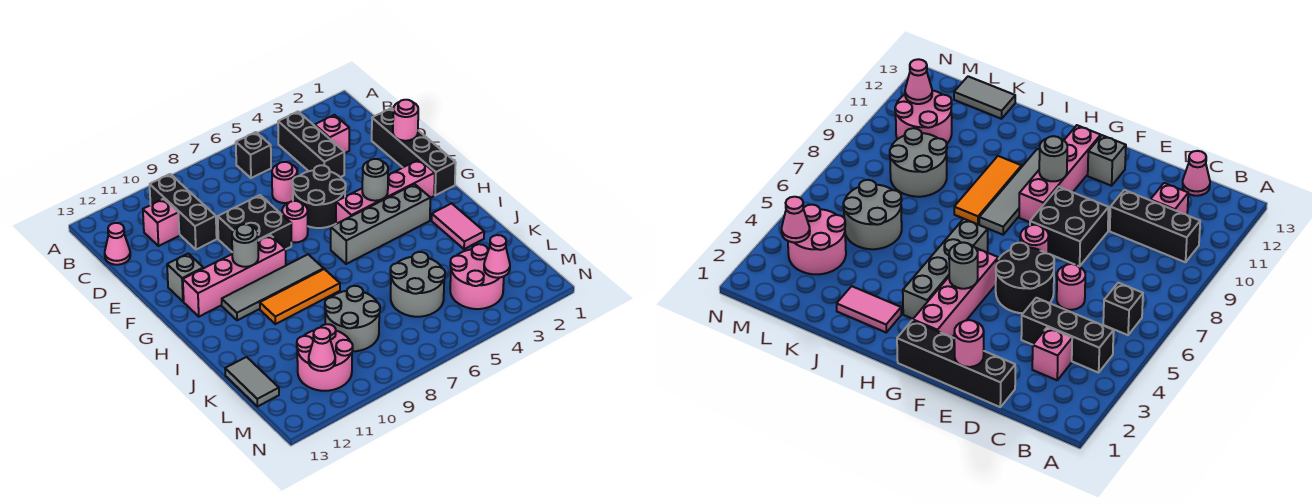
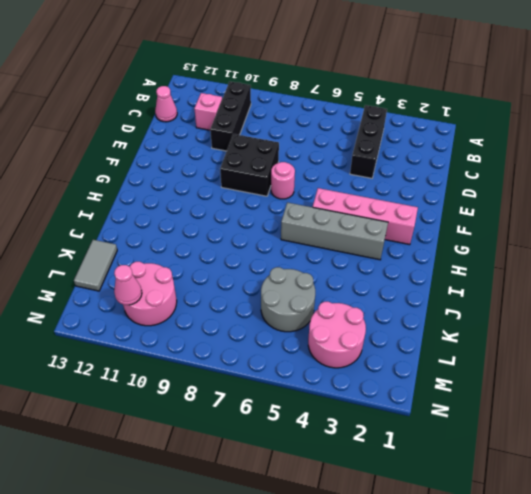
none -> black 1x1 brick [236,132,271,178]
none -> pink 1x1 brick [315,115,349,153]
none -> black 1x4 brick [372,108,456,195]

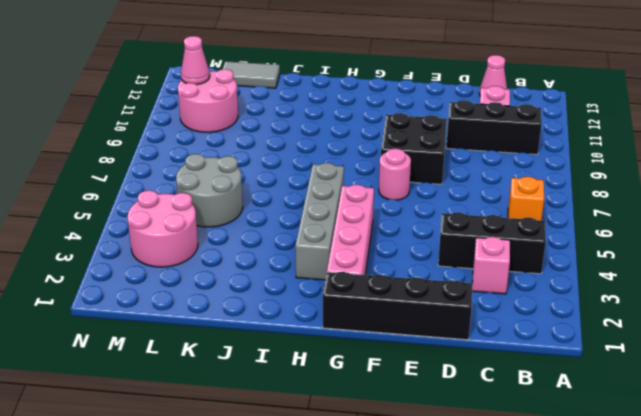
orange 1x1 brick [508,177,544,220] -> black 1x1 brick [236,132,271,178]
none -> pink 1x1 round brick [272,162,297,203]
none -> black 2x2 round brick [292,165,346,228]
none -> grey 1x1 brick [167,254,203,302]

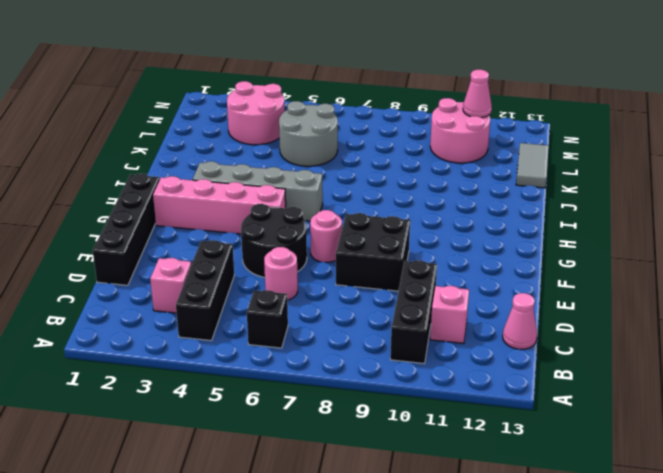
none -> grey 1x1 brick [167,254,203,302]
none -> pink 1x4 brick [183,235,286,317]
none -> grey 1x4 tile [222,255,324,320]

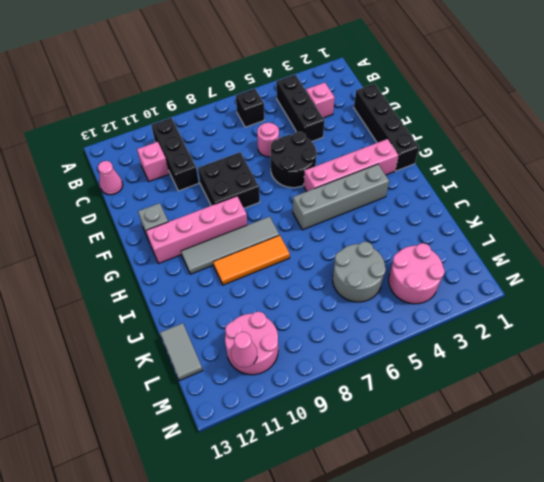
none -> pink 1x1 round brick [282,201,308,243]
none -> pink 1x2 tile [432,203,484,249]
none -> grey 2x2 round brick [325,286,380,351]

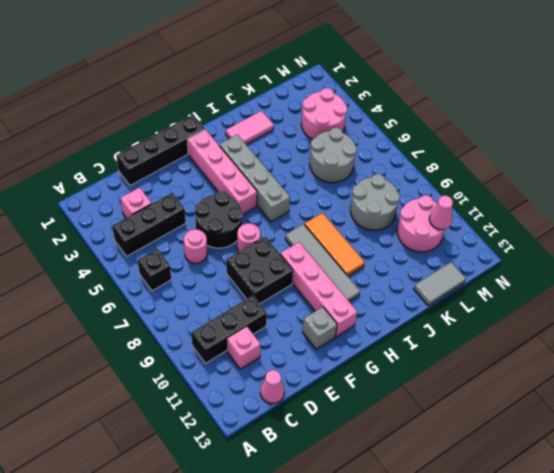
none -> pink 1x1 round brick [393,100,418,141]
none -> grey 1x1 round brick [362,159,388,201]
none -> grey 1x1 round brick [232,224,258,267]

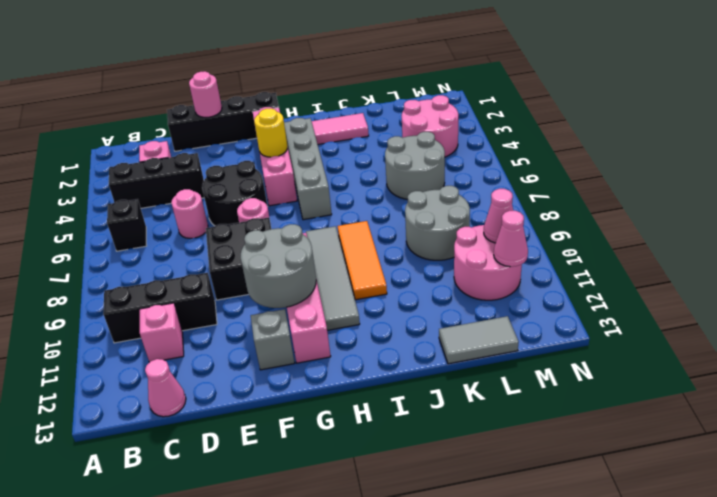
grey 2x2 round brick [241,224,316,308] -> grey 1x1 round brick [232,224,258,267]
yellow 1x1 round brick [254,109,287,157] -> grey 1x1 round brick [362,159,388,201]
pink 1x1 cone [484,189,513,243] -> pink 1x1 cone moved to [484,235,510,278]

